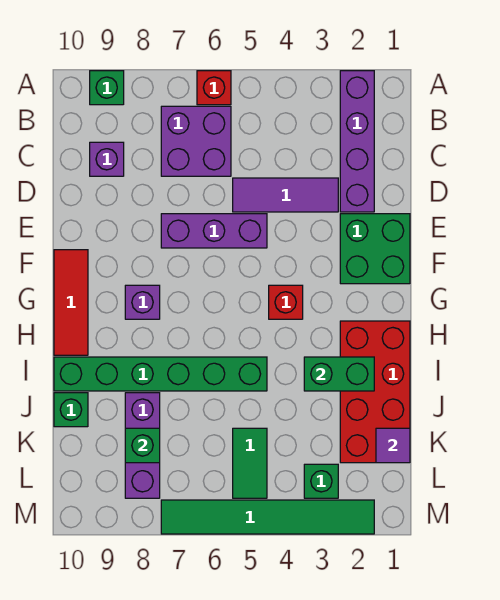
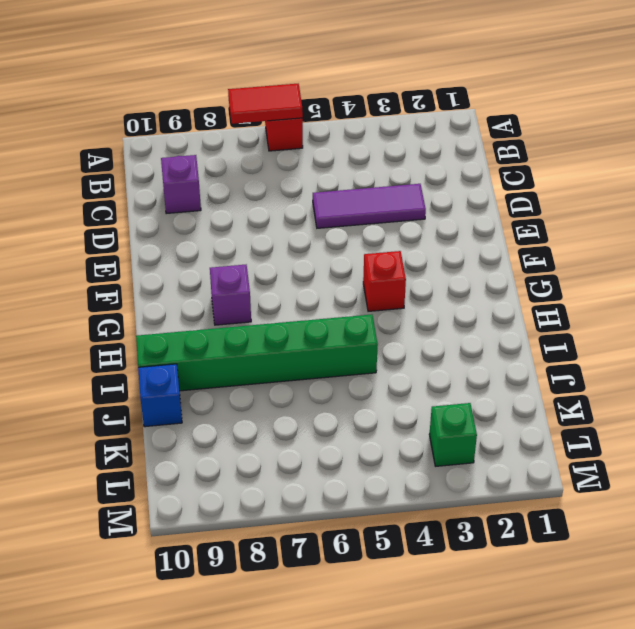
red 1x2 tile [228,84,303,124] -> none
blue 1x1 brick [138,364,182,427] -> green 1x1 brick [54,393,88,427]
none -> purple 1x4 brick [340,71,374,212]
none -> green 1x1 brick [90,71,124,105]
none -> purple 2x2 brick [161,106,231,176]

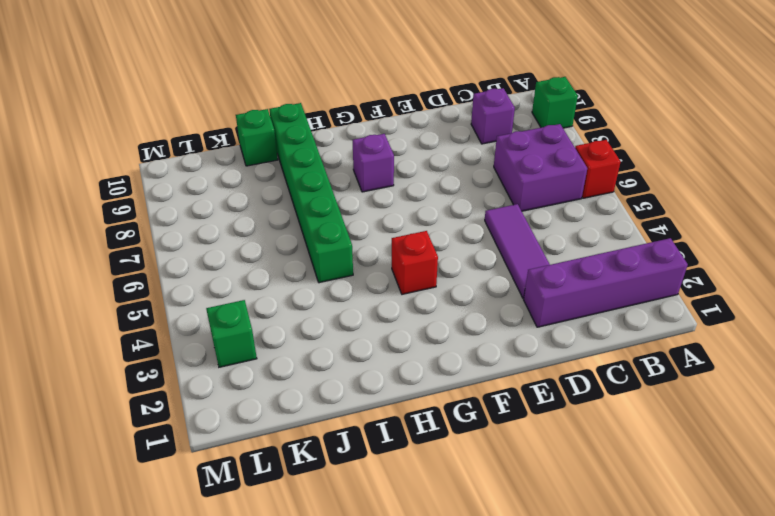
none -> green 2x2 brick [340,214,410,284]
none -> purple 1x3 brick [161,214,267,248]
none -> red 1x3 tile [54,250,88,355]

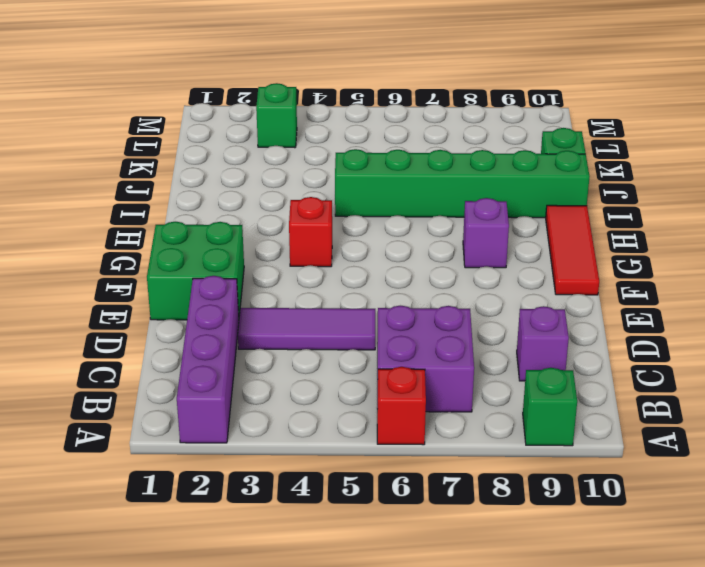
none -> purple 1x3 brick [161,214,267,248]
none -> red 2x4 brick [340,321,410,463]
none -> purple 1x3 brick [125,393,160,498]

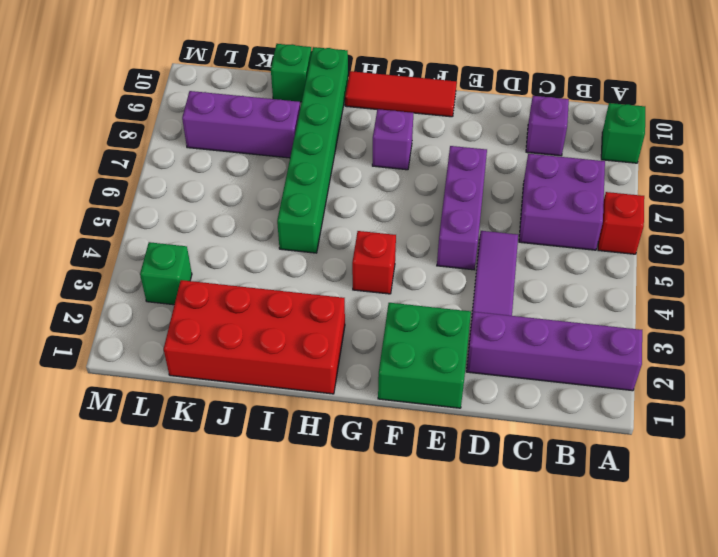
none -> green 1x2 tile [233,428,267,498]
none -> green 1x6 tile [161,500,374,534]
none -> green 1x2 brick [304,357,374,391]

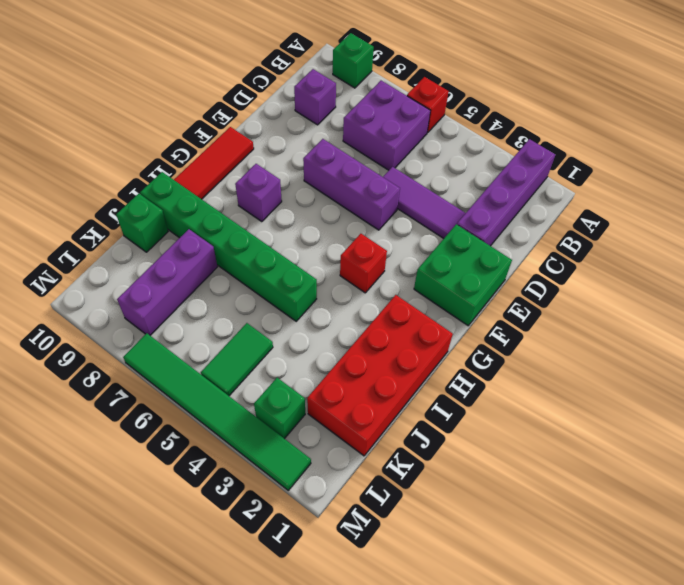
none -> green 1x2 brick [304,357,374,391]
none -> purple 1x1 tile [376,428,410,463]
none -> green 1x1 brick [125,428,160,463]

